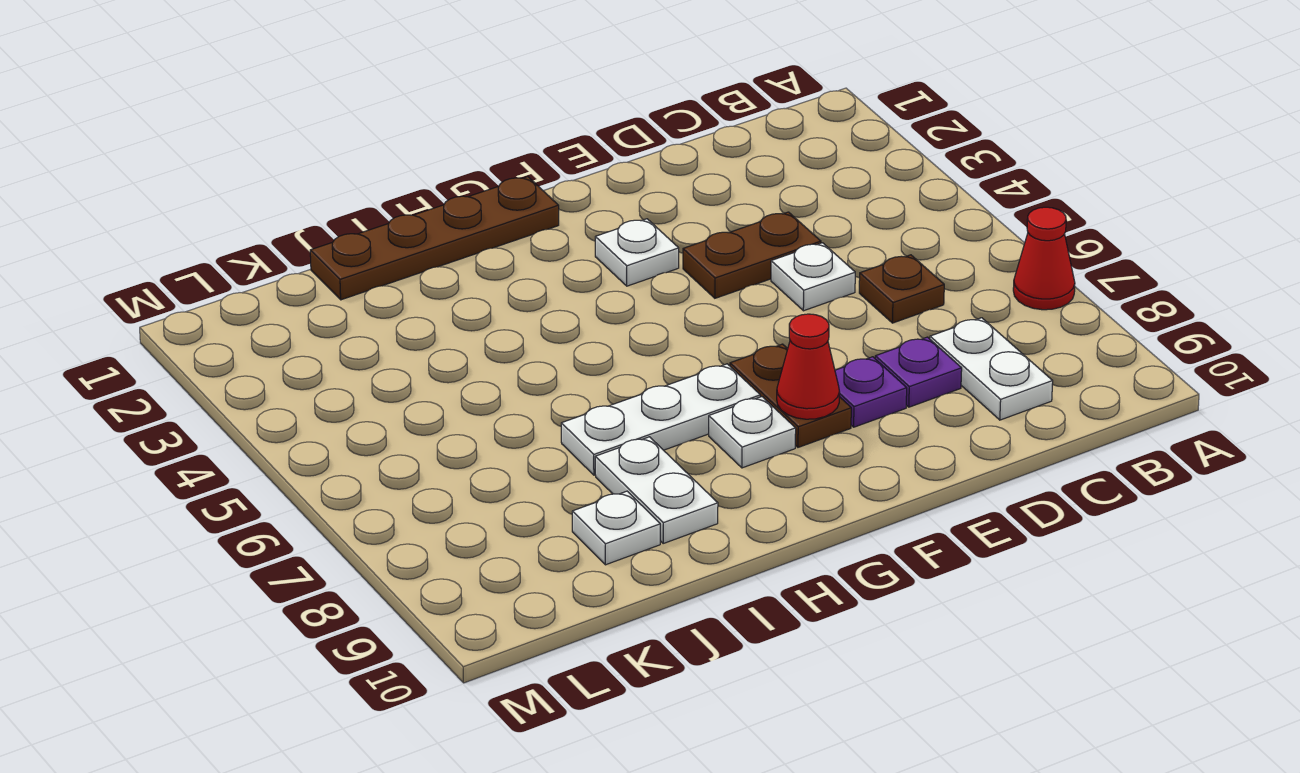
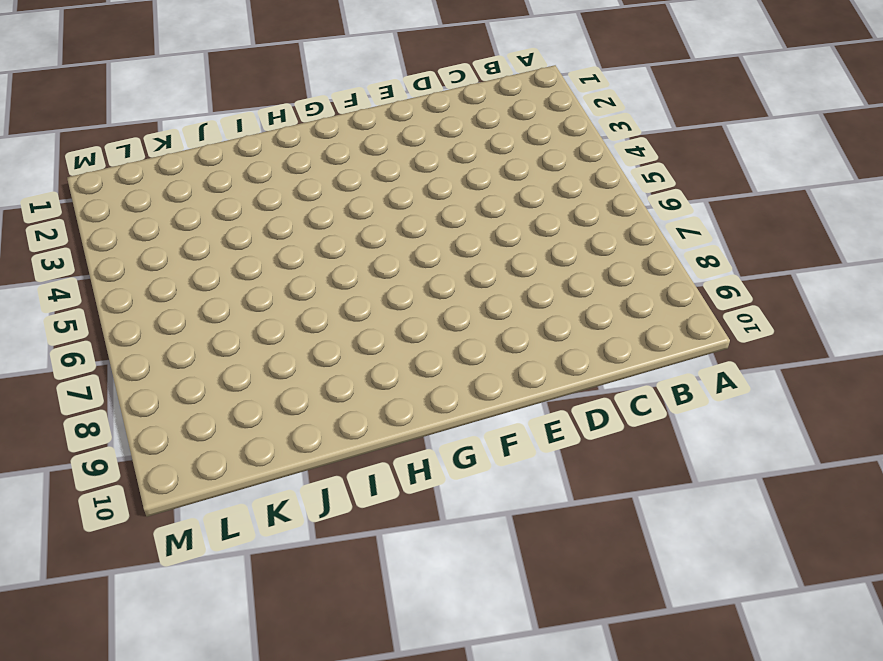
none -> red 1x1 cone [1013,207,1075,310]
none -> brown 1x1 plate [859,255,944,323]
none -> white 1x2 plate [930,318,1053,420]

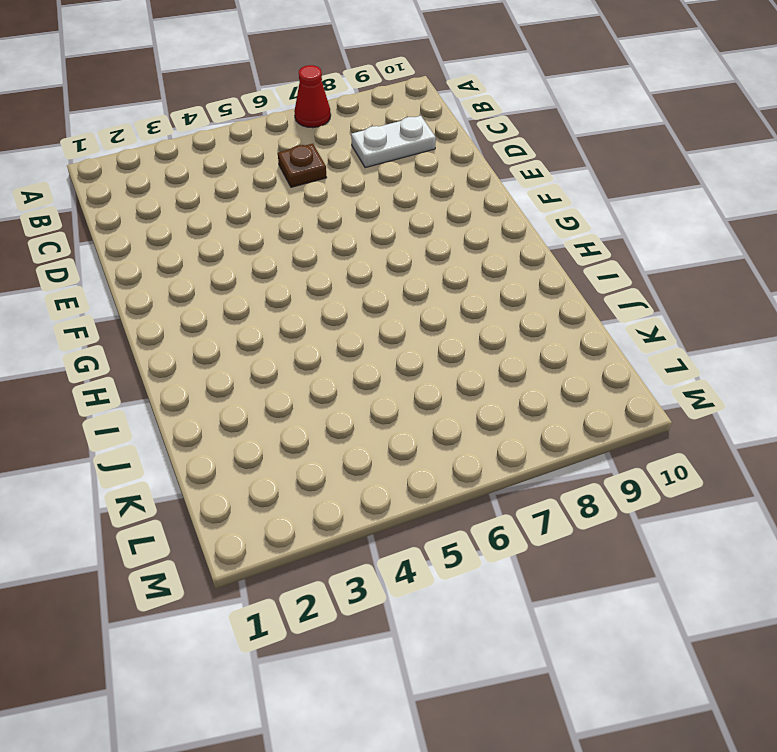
none -> brown 1x2 plate [683,212,821,298]
none -> white 1x1 plate [771,243,855,311]
none -> purple 1x1 plate [875,337,962,407]

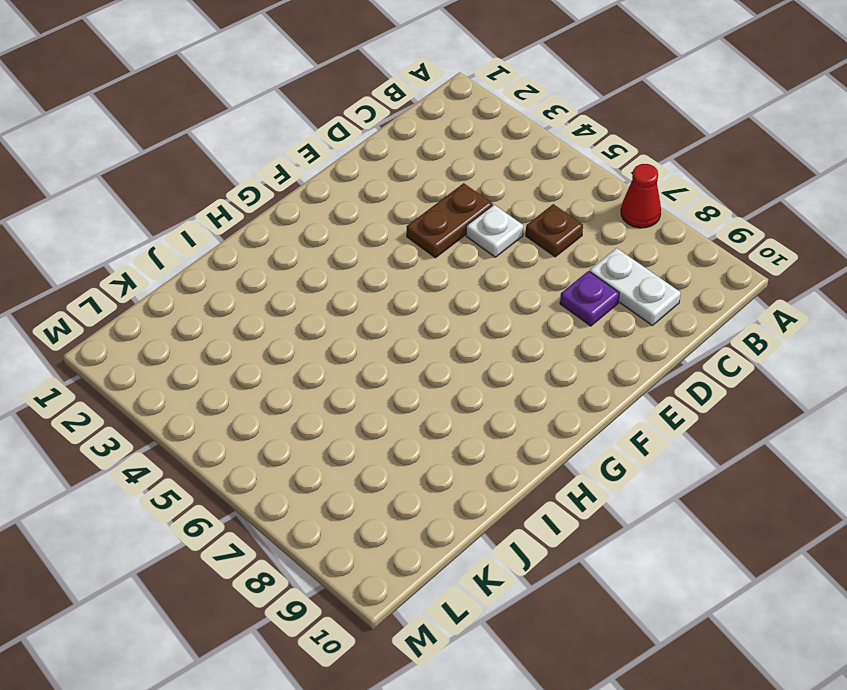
none -> purple 1x1 plate [835,357,907,427]
none -> white 1x1 plate [595,219,679,286]
none -> brown 1x2 plate [730,344,851,447]

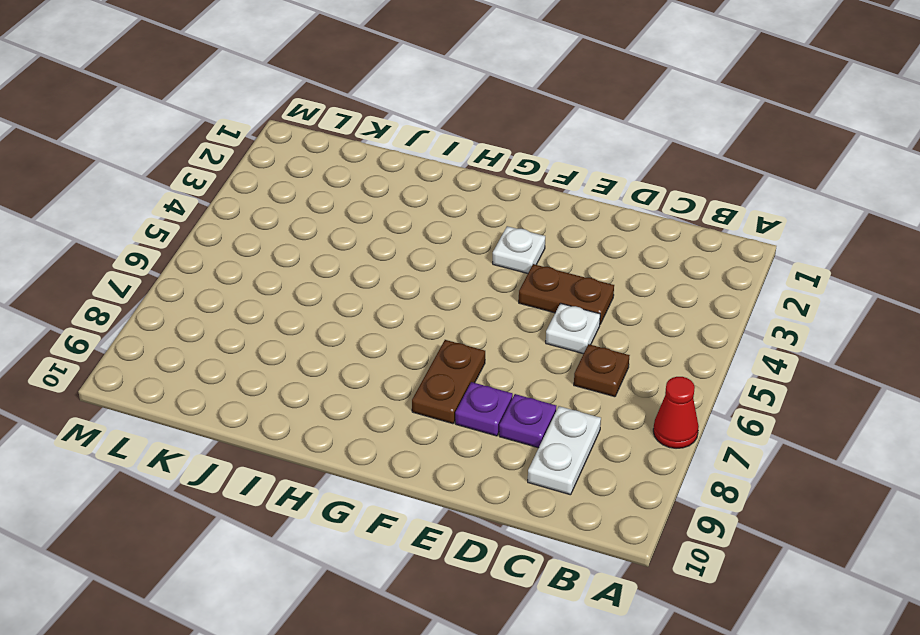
none -> brown 1x4 plate [310,177,559,300]
none -> white 1x3 plate [561,364,760,475]
none -> white 1x1 plate [709,397,796,468]

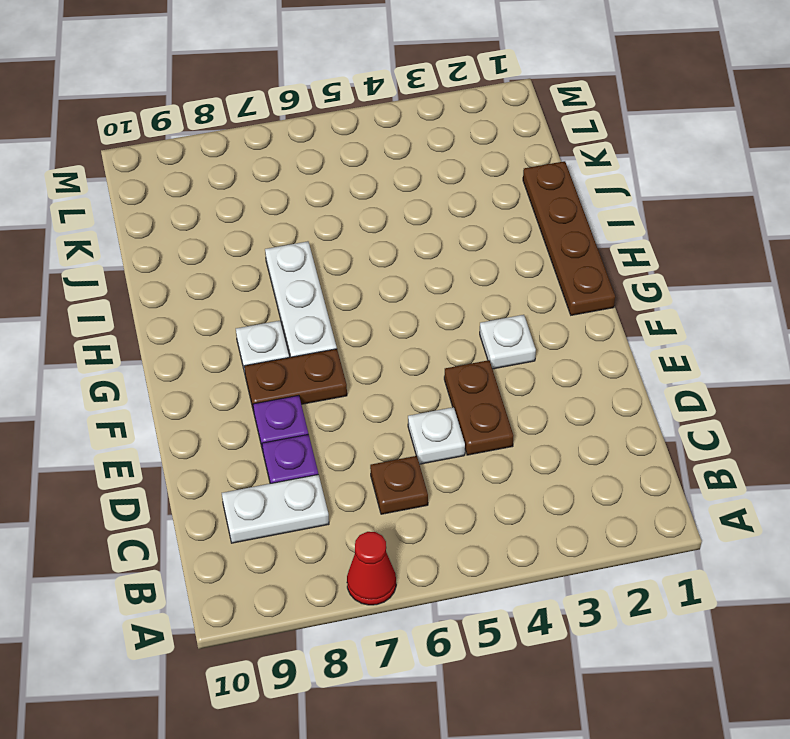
none -> white 1x2 plate [595,437,718,543]
none -> white 1x1 plate [572,491,660,565]
none -> red 1x1 cone [777,314,840,419]

